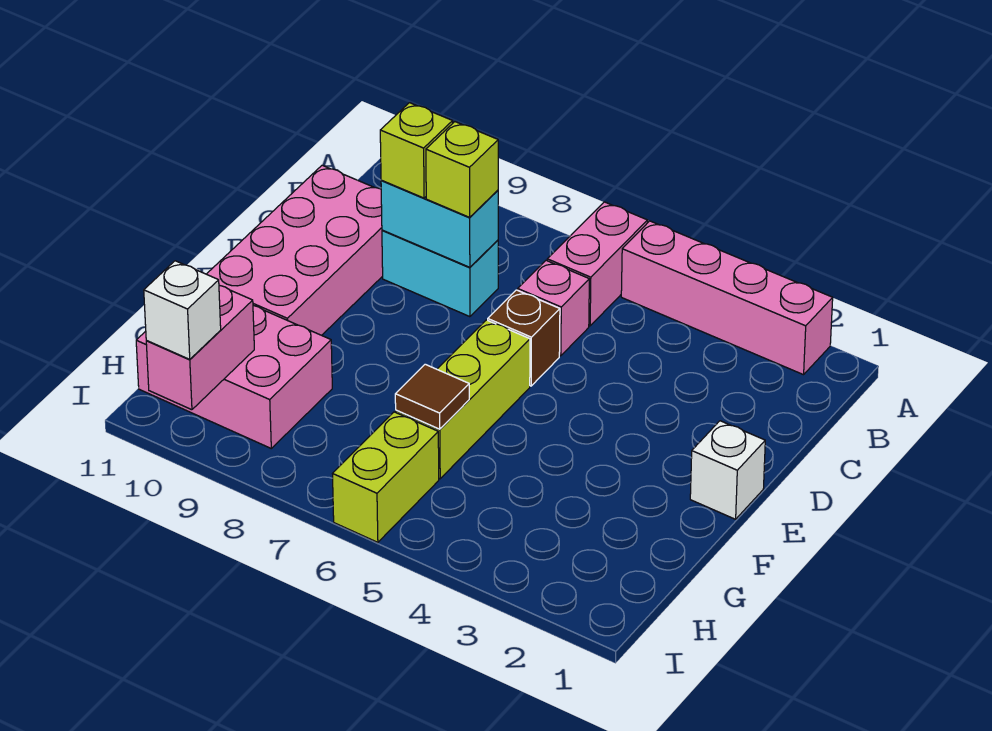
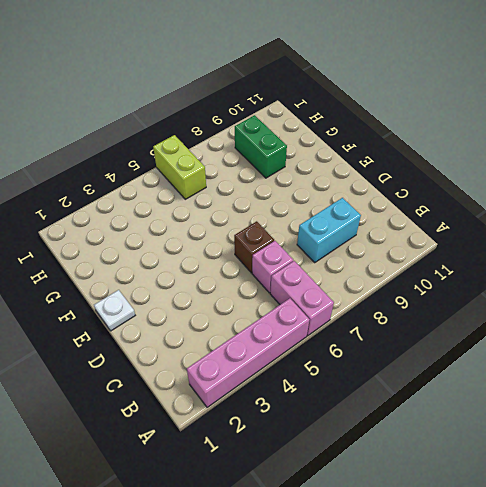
white 1x1 plate [94,290,135,331] -> white 1x1 brick [690,421,765,519]
green 1x2 brick [235,115,287,178] -> pink 2x3 brick [136,306,332,448]
none -> pink 2x4 brick [207,165,383,335]
none -> lime 1x3 brick [396,320,530,479]
none -> cyan 1x2 brick [381,180,498,267]

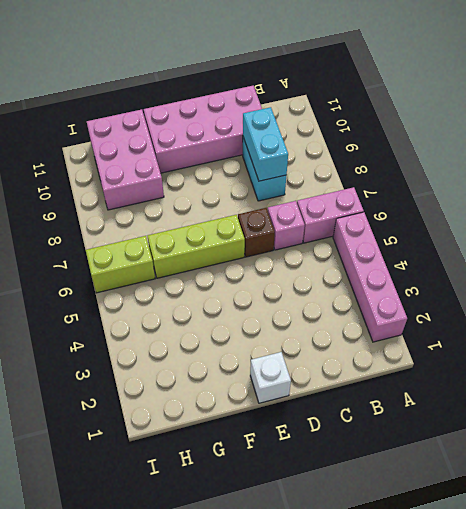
none -> brown 1x1 tile [395,364,469,429]
none -> pink 1x2 brick [146,285,254,410]
none -> lime 1x1 brick [426,122,498,217]

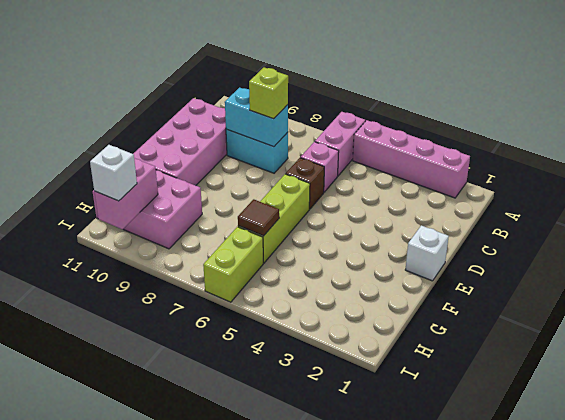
none -> lime 1x1 brick [380,103,453,198]

